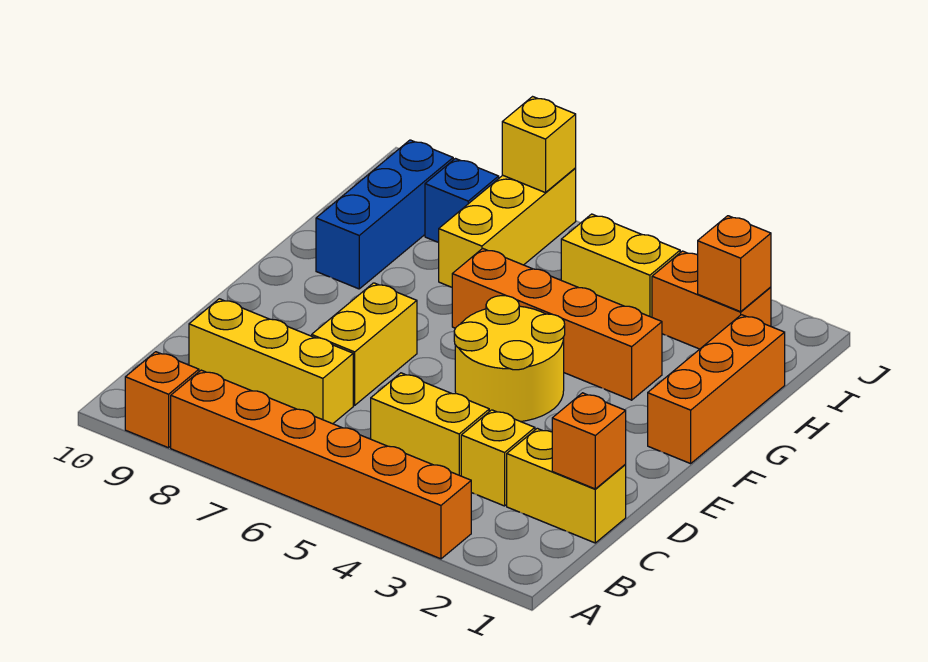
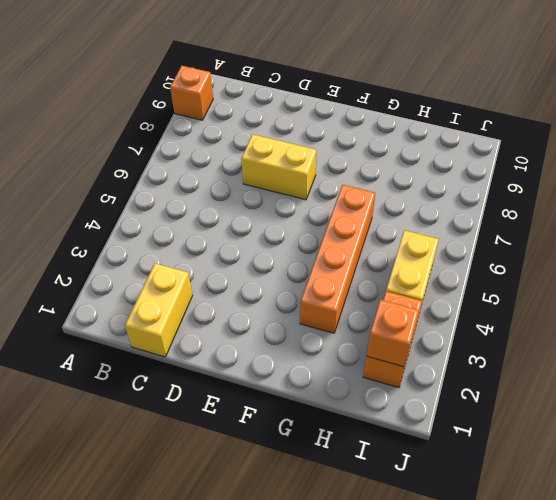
none -> orange 1x6 brick [171,370,471,559]
none -> yellow 1x1 brick [461,410,535,506]
none -> yellow 1x2 brick [371,373,489,476]

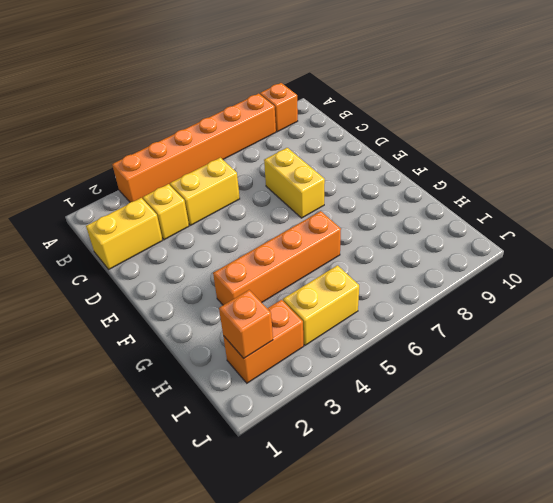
none -> yellow 1x3 brick [189,299,353,424]
none -> yellow 2x2 round brick [454,296,565,422]
none -> orange 1x3 brick [648,315,785,464]

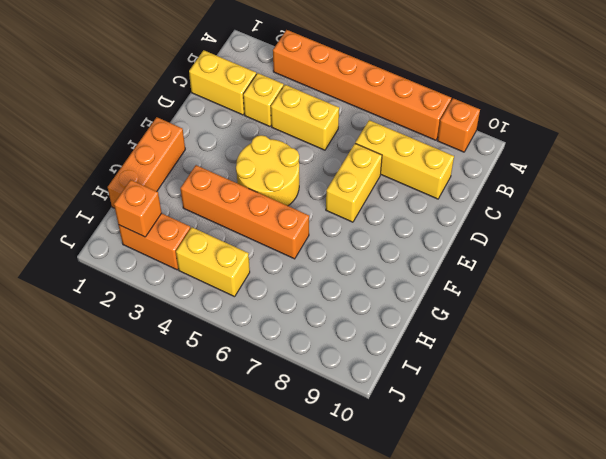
none -> blue 1x3 brick [316,140,453,289]
none -> yellow 1x3 brick [439,168,576,287]
none -> blue 1x1 brick [425,159,499,243]

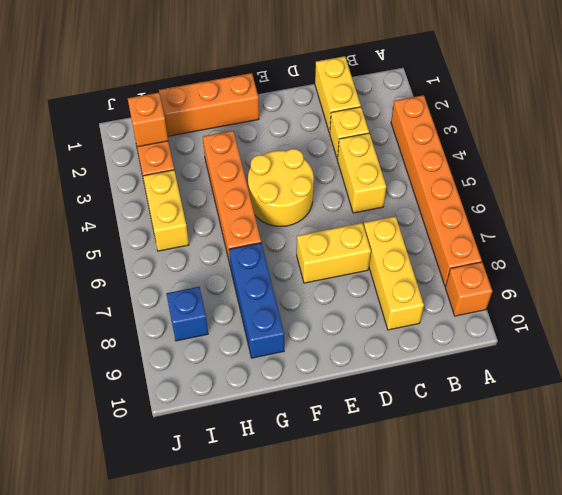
blue 1x3 brick [229,243,284,358] -> blue 1x3 brick turned to [316,140,453,289]
none -> yellow 1x3 brick [439,168,576,287]
none -> orange 1x1 brick [552,393,626,489]
none -> yellow 1x1 brick [502,97,576,193]

